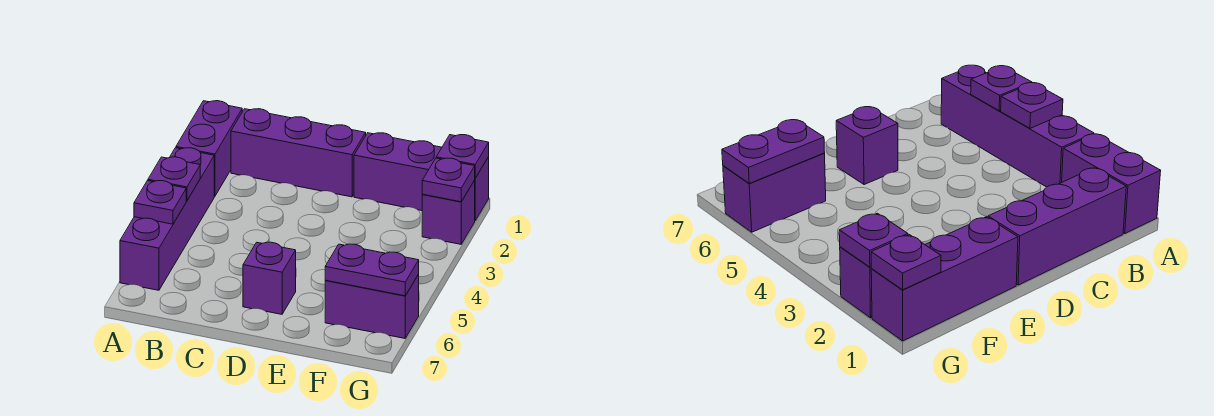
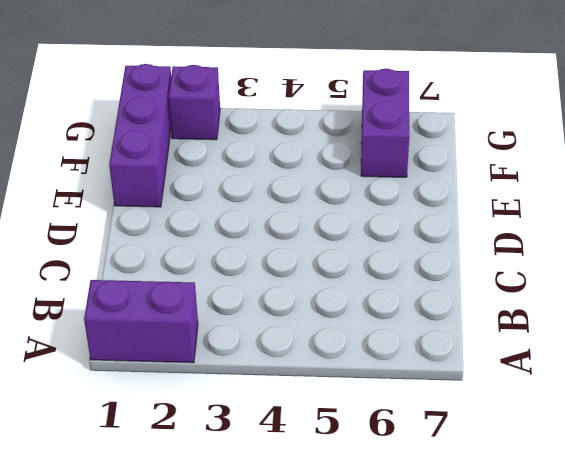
none -> purple 1x4 brick [120,148,214,290]
none -> purple 1x3 brick [231,109,366,197]
none -> purple 1x1 brick [243,242,296,314]

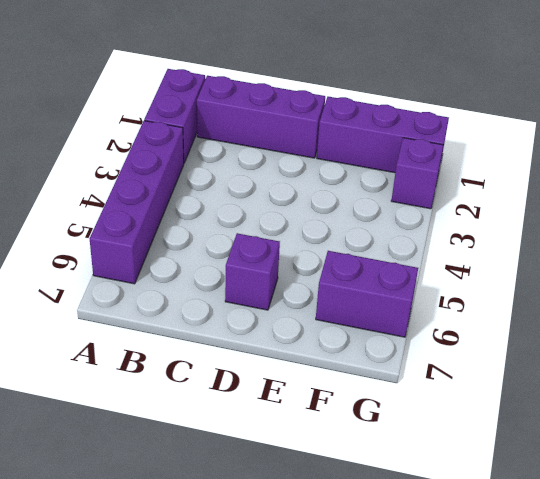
none -> purple 1x1 plate [148,157,200,201]
none -> purple 1x1 plate [134,181,186,224]
none -> purple 1x2 plate [325,244,419,296]

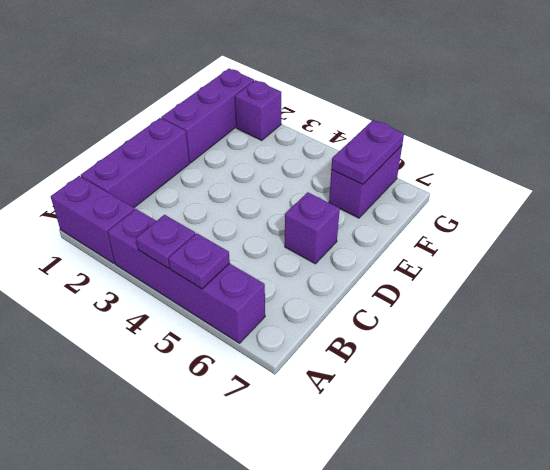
none -> purple 1x1 plate [436,135,489,178]
none -> purple 1x1 plate [422,158,475,202]

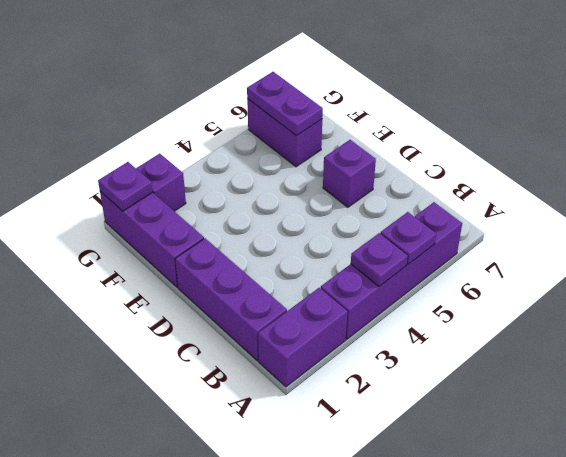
none -> purple 1x1 plate [422,158,475,202]

